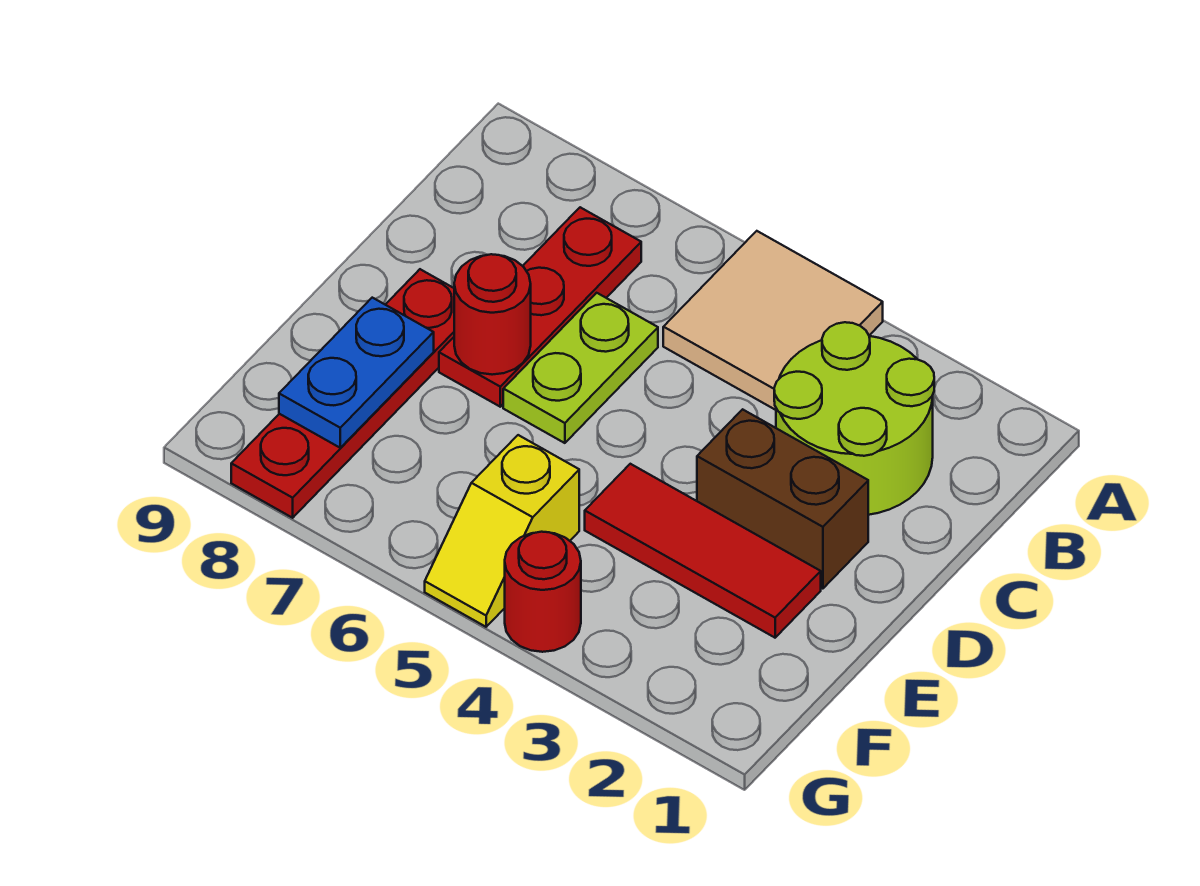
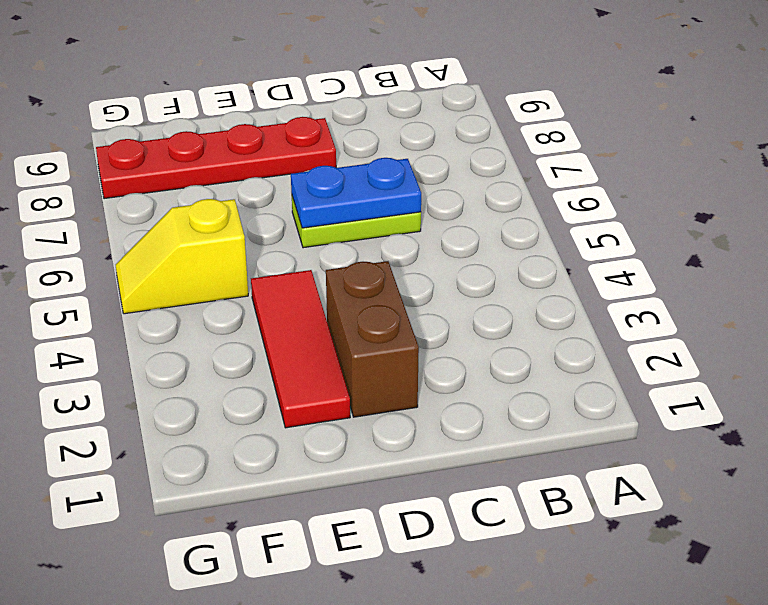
blue 1x2 plate [291,158,421,228] -> blue 1x2 plate moved to [279,298,434,448]
none -> tan 2x2 tile [663,231,883,410]
none -> lime 2x2 round brick [774,322,934,515]

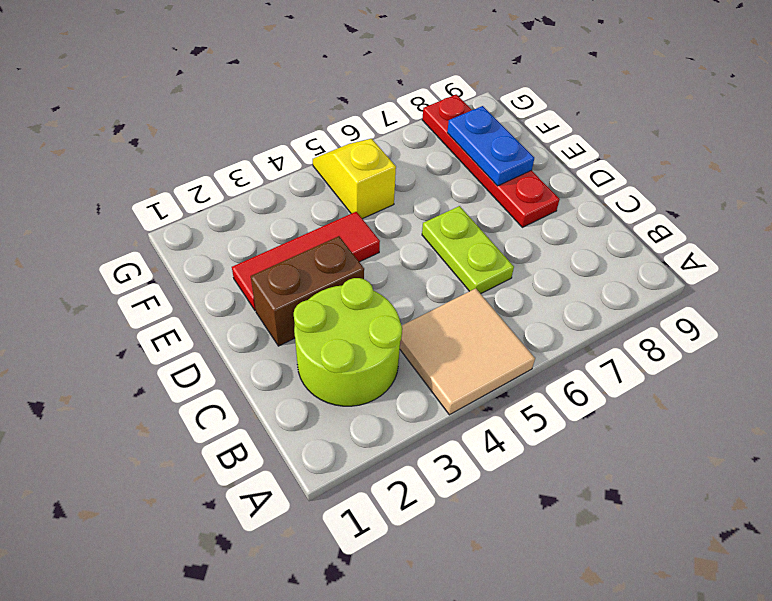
none -> red 1x3 plate [439,207,641,407]
none -> red 1x1 round brick [505,532,581,652]

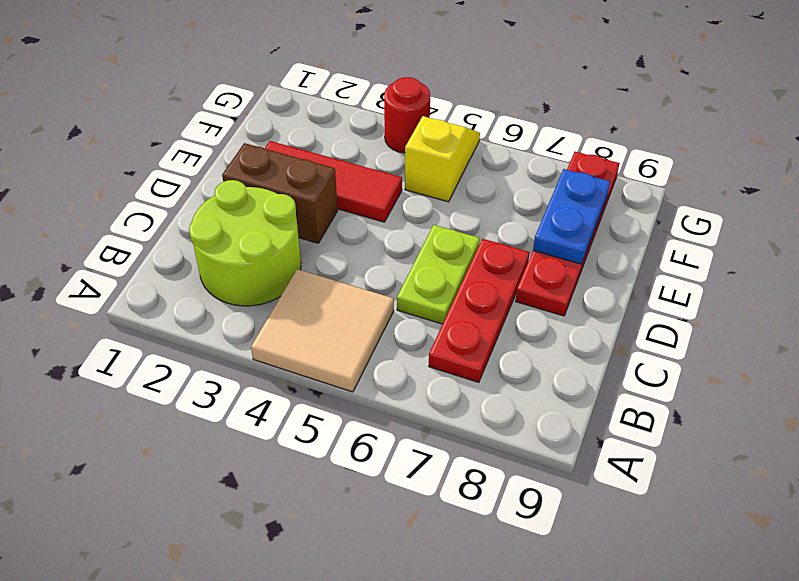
none -> red 1x1 round brick [454,254,531,375]

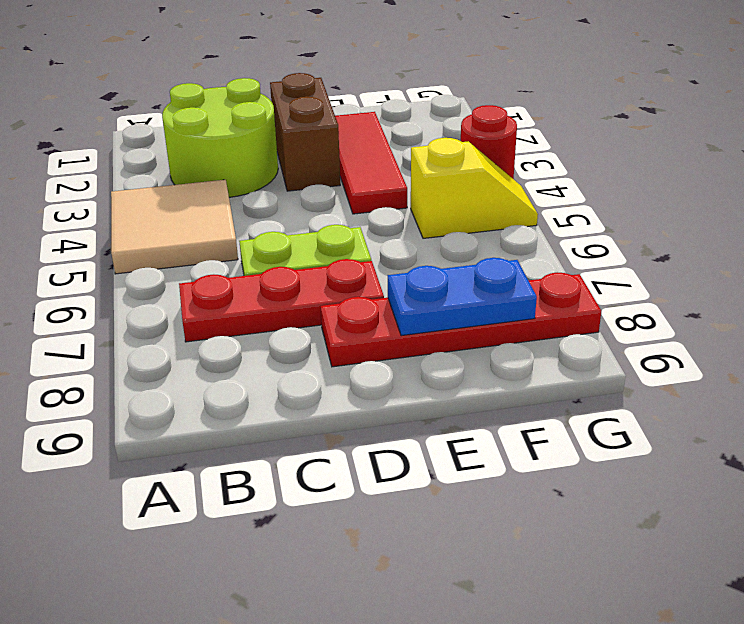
none -> red 1x1 round brick [454,254,531,375]

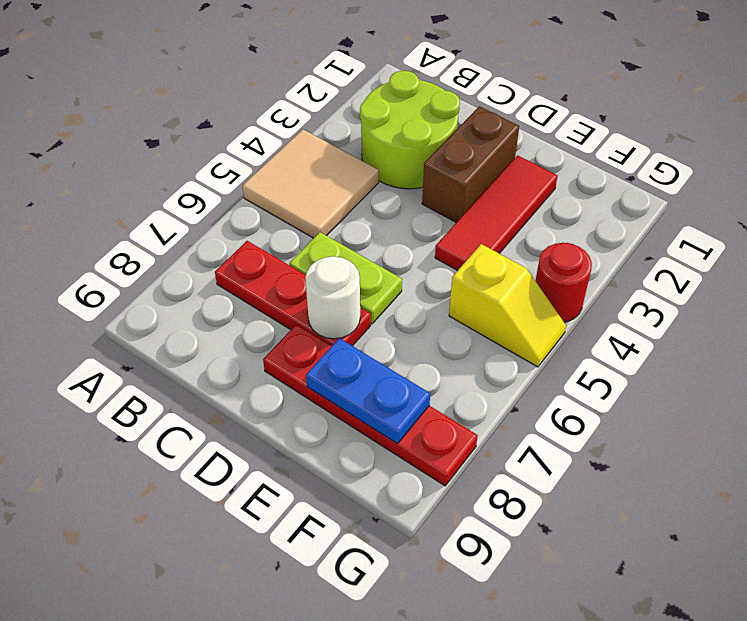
white 1x1 round brick [305,257,360,339] -> red 1x1 round brick [454,254,531,375]

